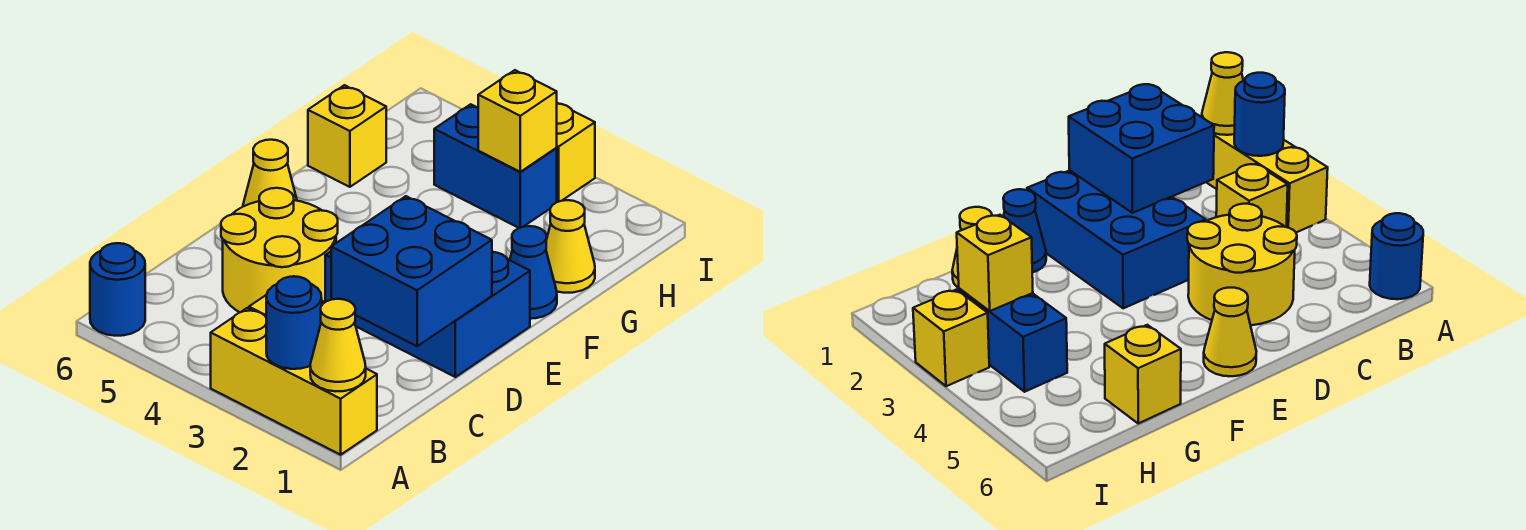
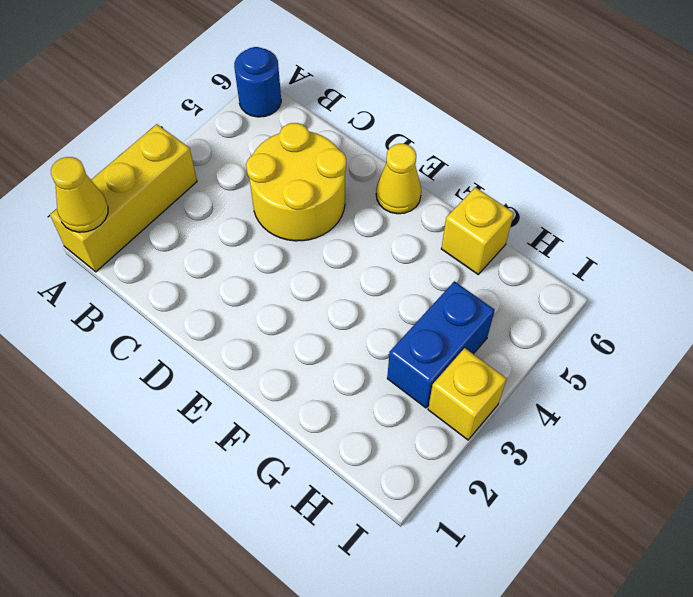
none -> yellow 1x1 brick [1216,164,1288,227]
none -> blue 2x3 brick [325,251,530,377]
none -> blue 1x1 cone [510,226,557,319]

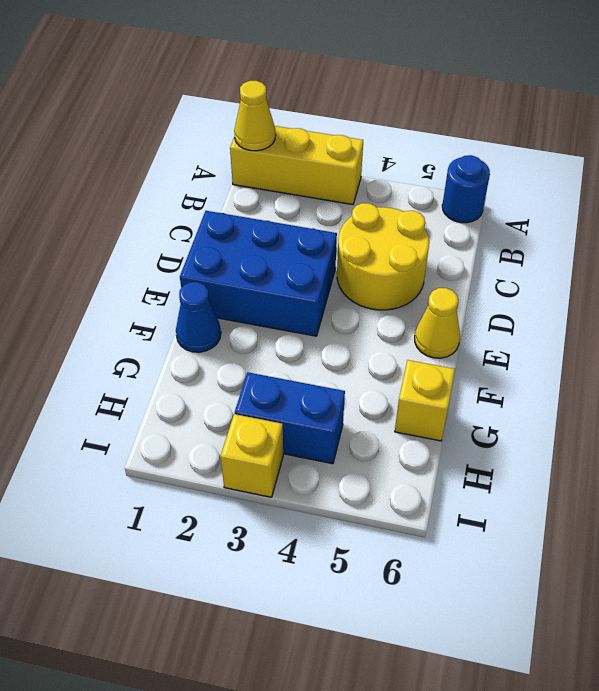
none -> yellow 1x1 brick [1216,164,1288,227]
none -> yellow 1x1 cone [546,200,595,293]
none -> blue 1x1 round brick [266,276,322,369]

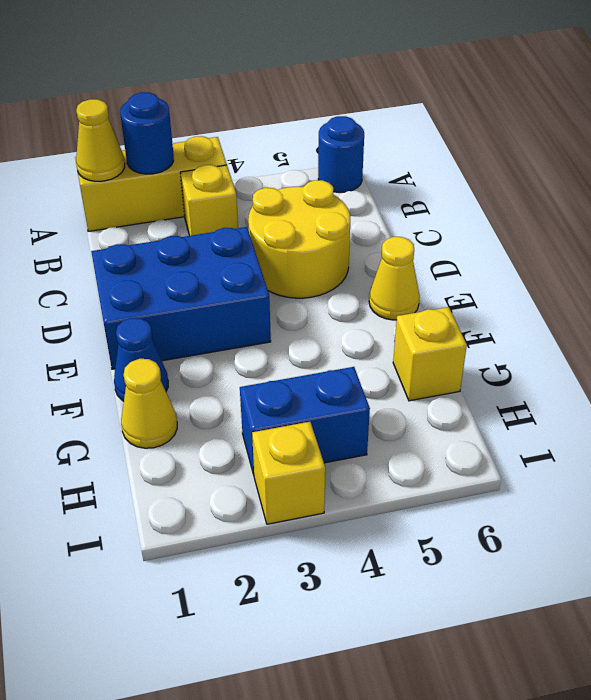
none -> blue 2x2 brick [331,196,492,346]
none -> yellow 1x1 brick [478,70,557,172]

